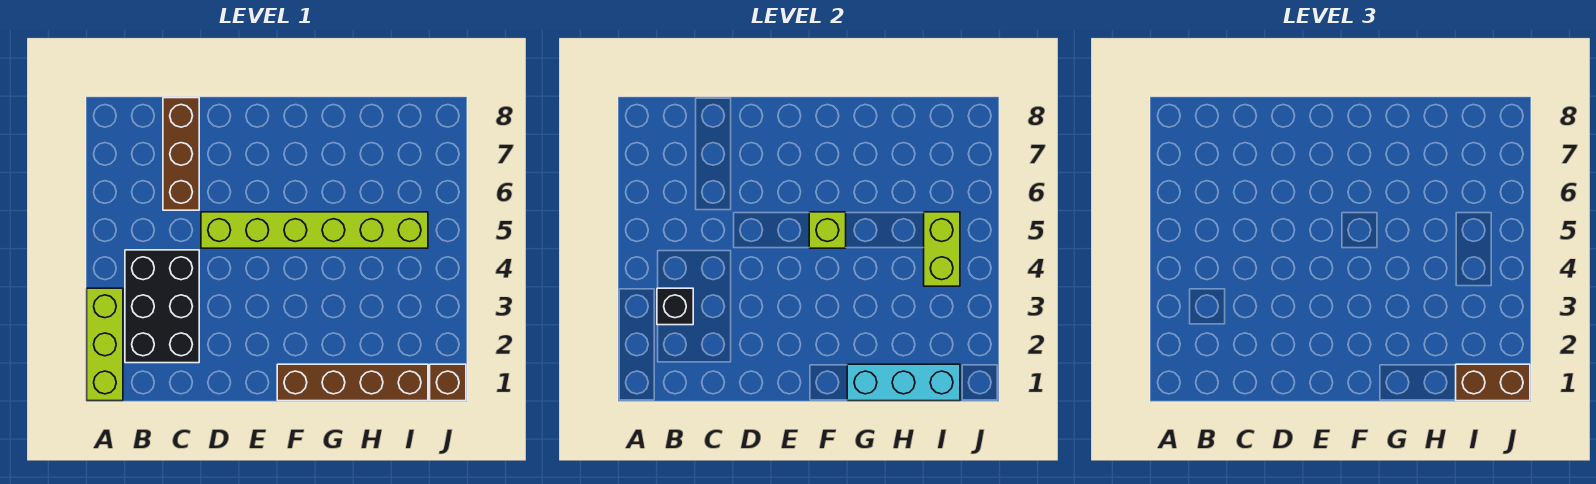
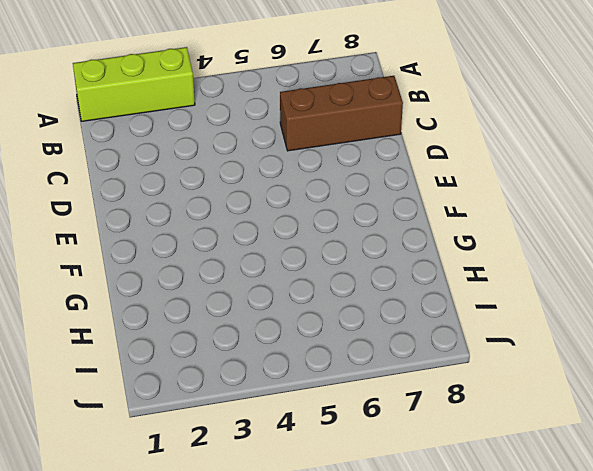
none -> black 2x3 brick [125,250,199,363]
none -> lime 1x6 brick [201,212,428,248]

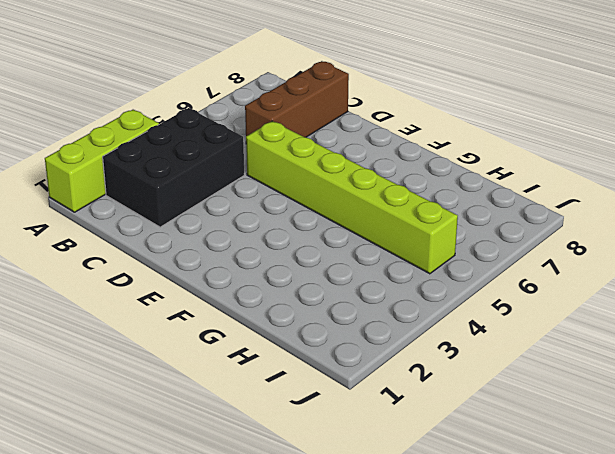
none -> brown 1x4 brick [277,364,428,401]
none -> brown 1x1 brick [430,364,466,401]

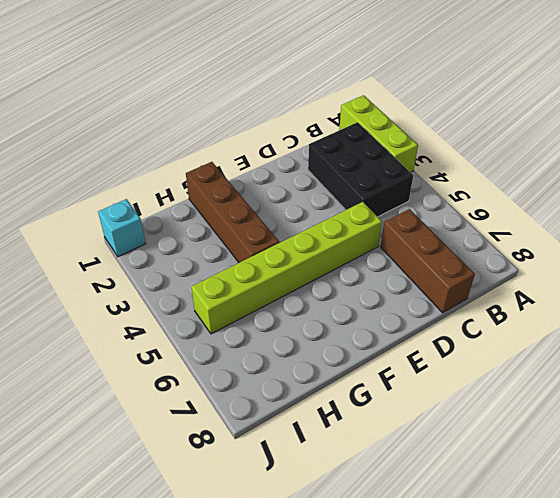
brown 1x4 brick [186,162,279,263] -> brown 1x4 brick turned to [277,364,428,401]
cyan 1x1 brick [98,199,146,257] -> brown 1x1 brick [430,364,466,401]
none -> black 1x1 brick [657,288,693,325]
none -> lime 1x1 brick [809,212,846,248]

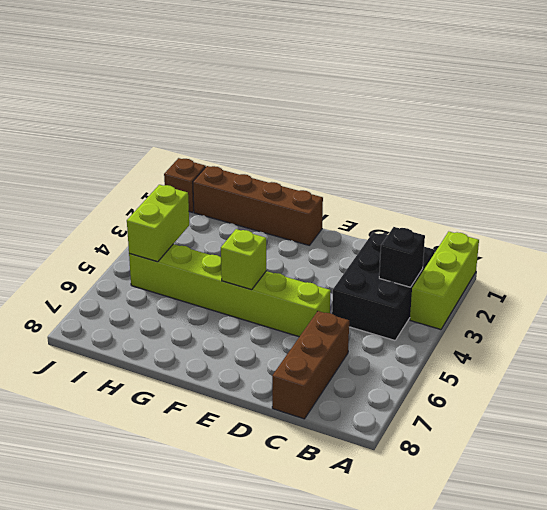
none -> cyan 1x3 brick [847,364,960,401]
none -> brown 1x2 brick [1456,364,1530,401]

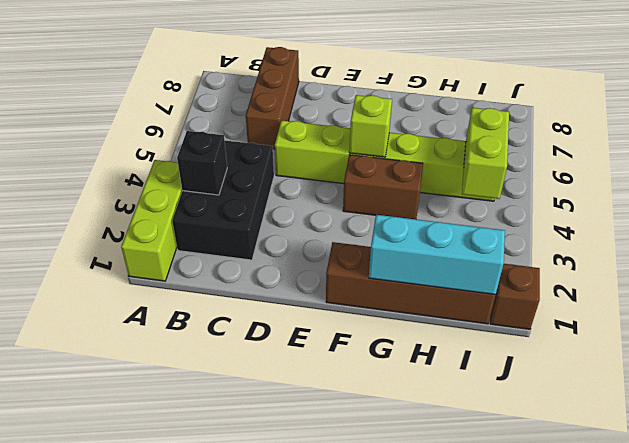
brown 1x2 brick [343,155,423,219] -> brown 1x2 brick moved to [1456,364,1530,401]

